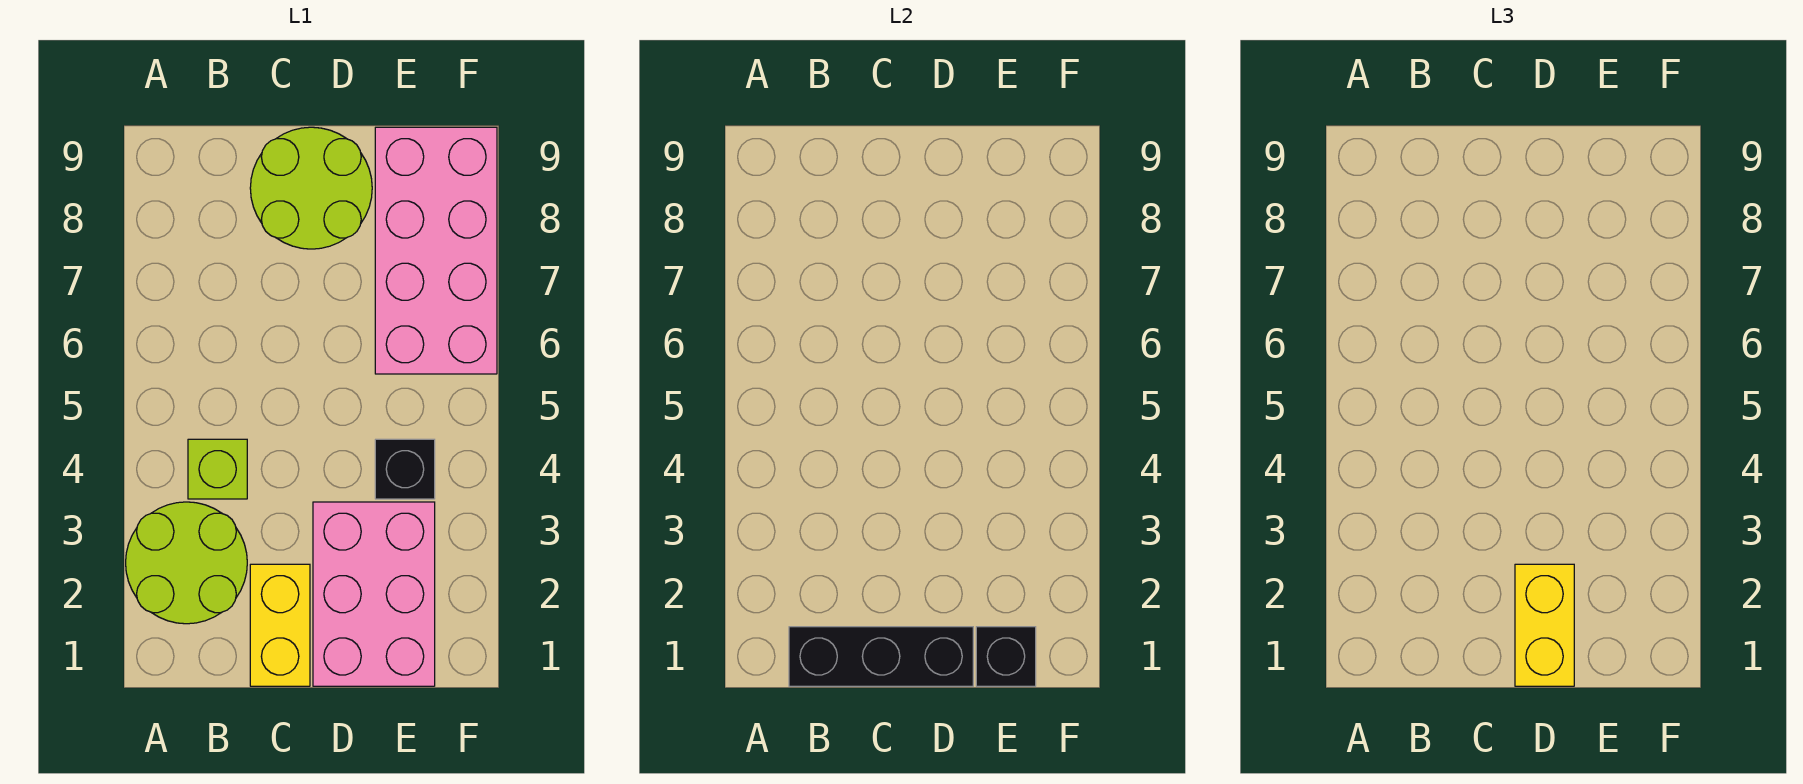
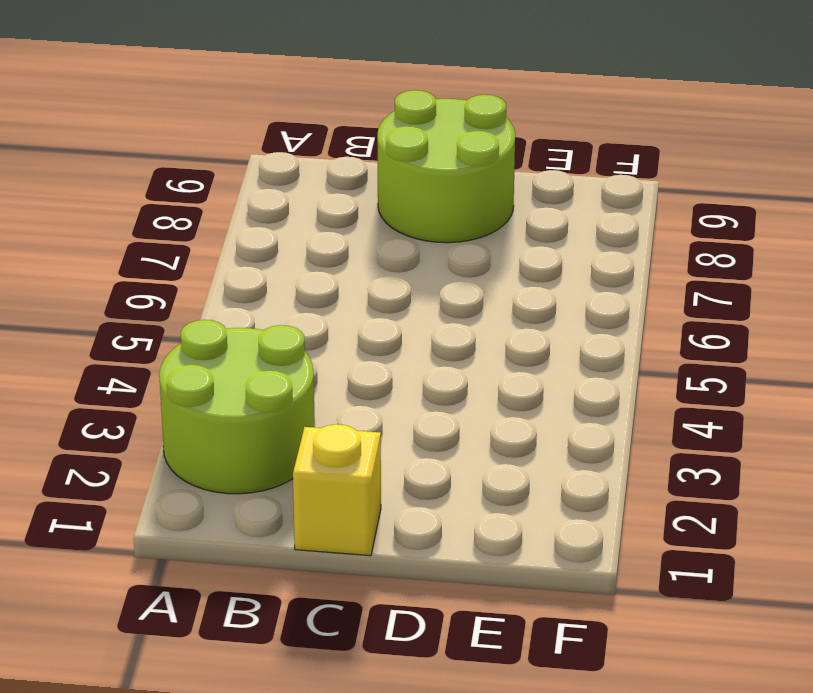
yellow 1x1 brick [293,424,381,556] -> yellow 1x2 brick [250,564,310,686]
none -> lime 1x1 brick [188,439,247,499]
none -> pink 2x3 brick [313,502,435,686]

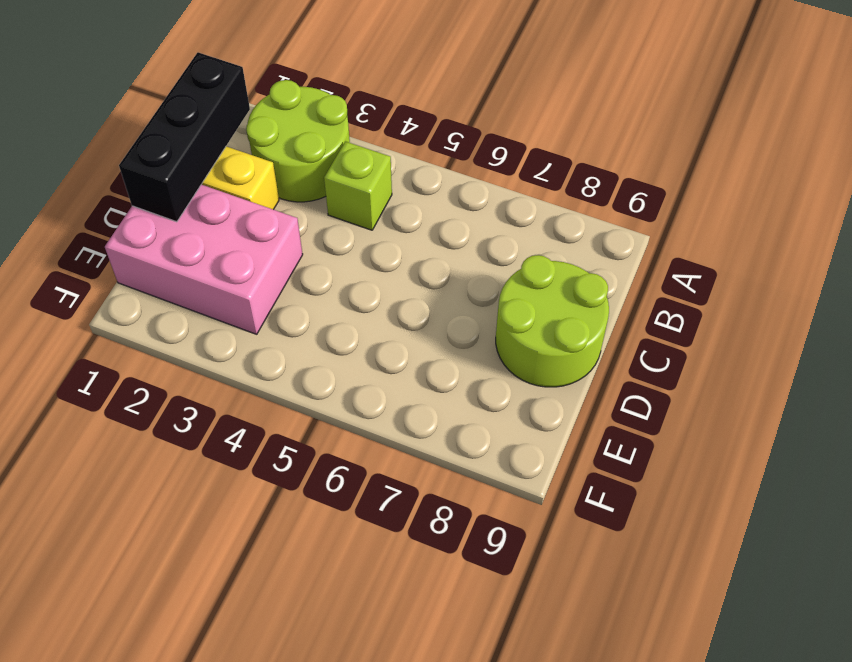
none -> black 1x1 brick [375,439,435,499]
none -> pink 2x4 brick [375,127,497,374]

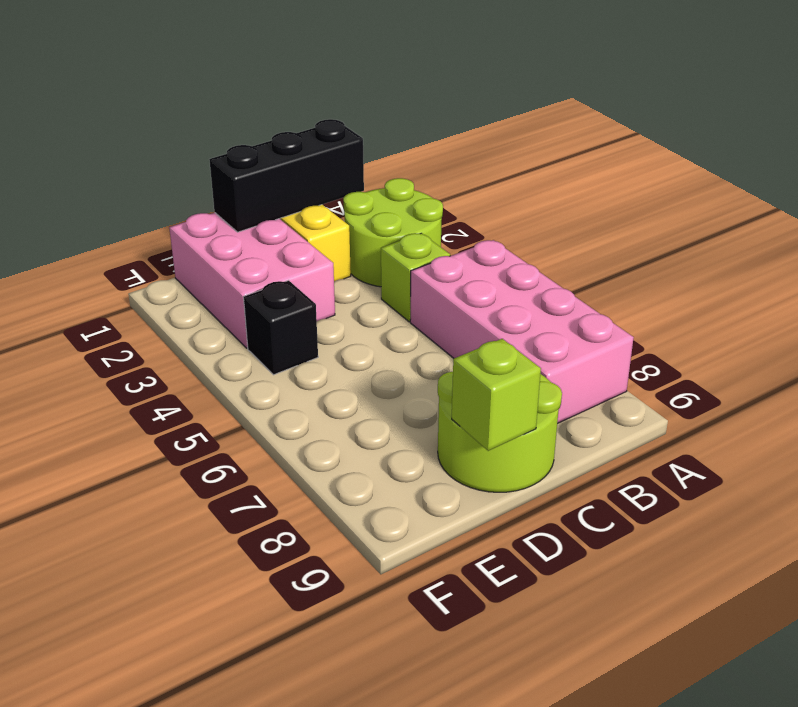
pink 2x4 brick [410,240,634,424] -> pink 2x4 brick moved to [375,127,497,374]
lime 1x1 brick [452,339,541,451] -> none
none -> black 1x1 brick [976,627,1036,686]
none -> yellow 1x2 brick [1515,564,1574,686]

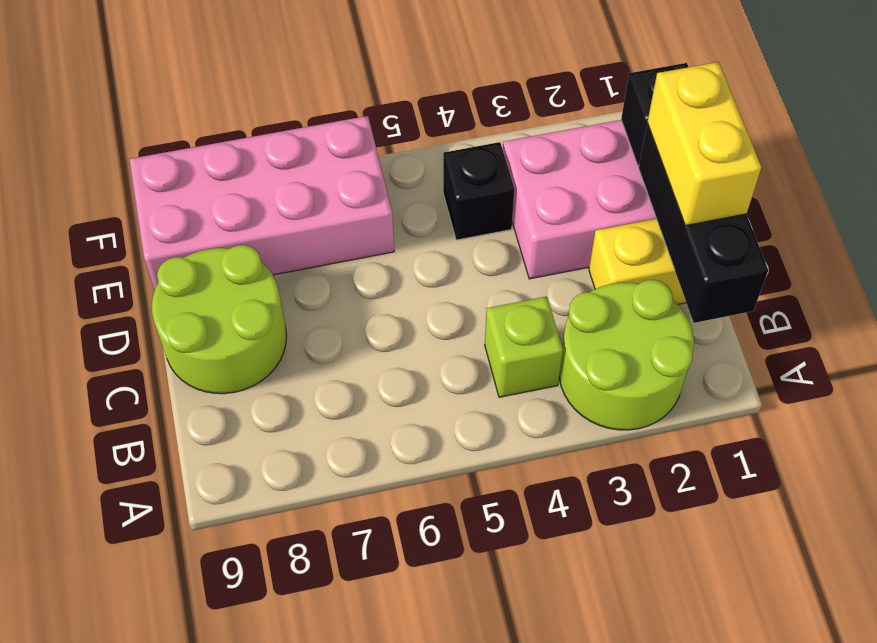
yellow 1x2 brick [647,62,761,226] -> yellow 1x2 brick turned to [1515,564,1574,686]

